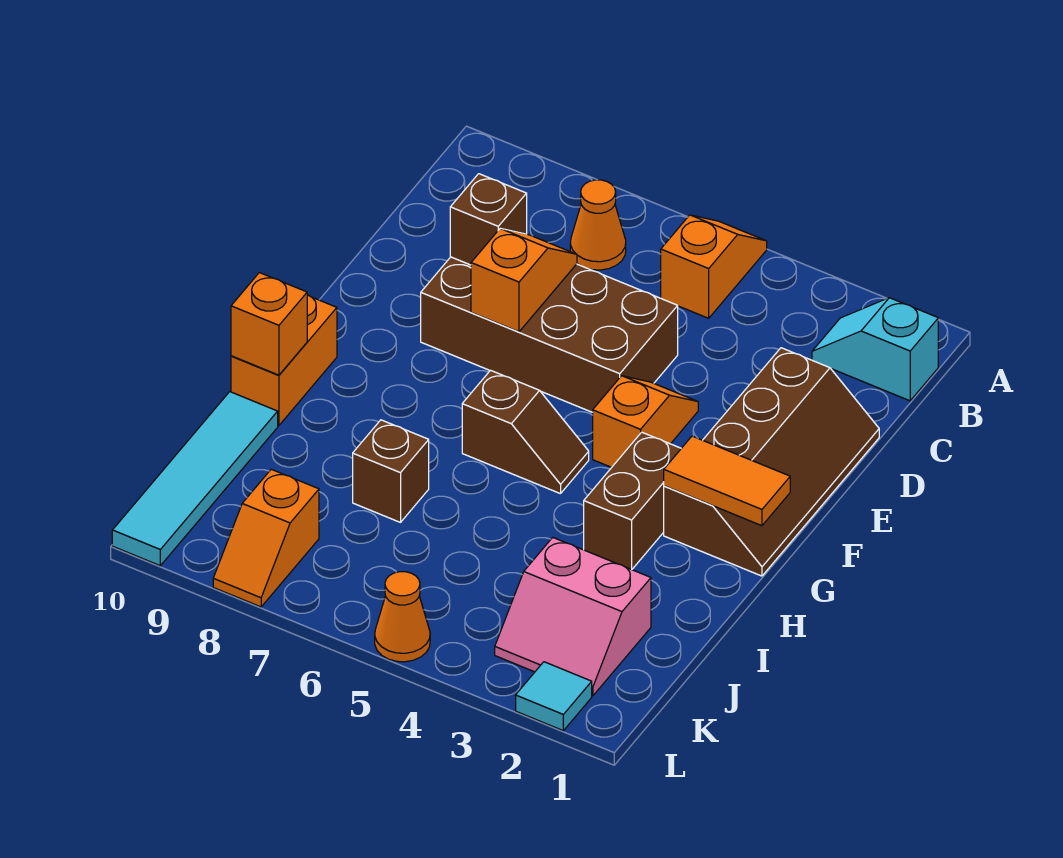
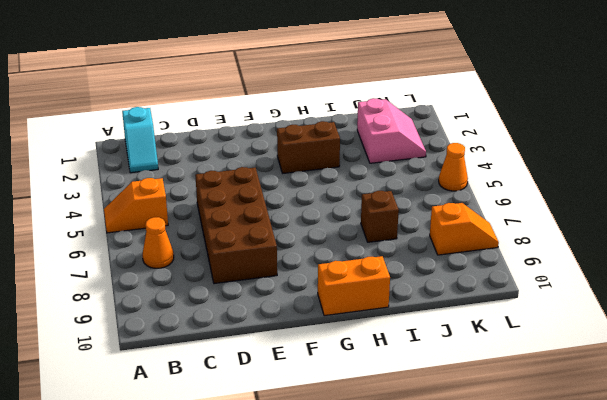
none -> brown 2x4 slope [664,348,879,576]
none -> orange 1x2 slope [593,376,698,467]
none -> brown 1x2 slope [462,370,589,494]

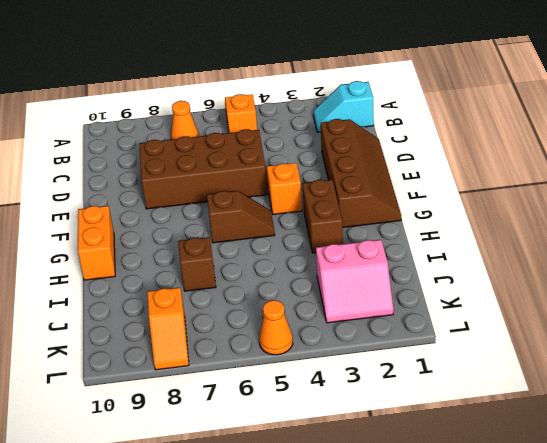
none -> cyan 1x4 tile [112,392,278,566]
none -> cyan 1x1 tile [516,662,592,731]
none -> orange 1x2 slope [471,229,577,332]

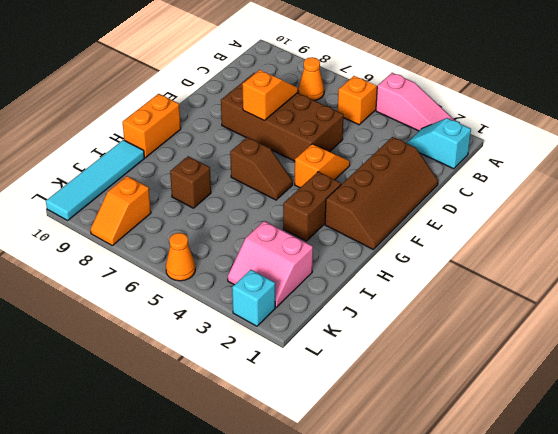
pink 1x3 slope [376,73,455,131] -> none
cyan 1x1 brick [232,270,275,326] -> cyan 1x1 tile [516,662,592,731]
none -> brown 1x1 brick [450,174,527,265]
none -> orange 1x2 tile [664,436,790,526]
none -> orange 1x1 brick [231,273,307,375]

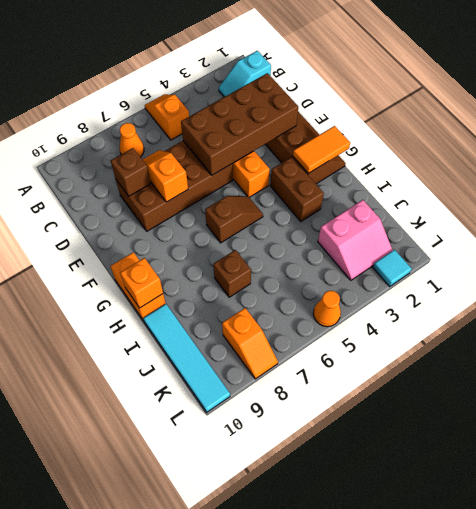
brown 2x4 brick [181,73,298,175] -> none

